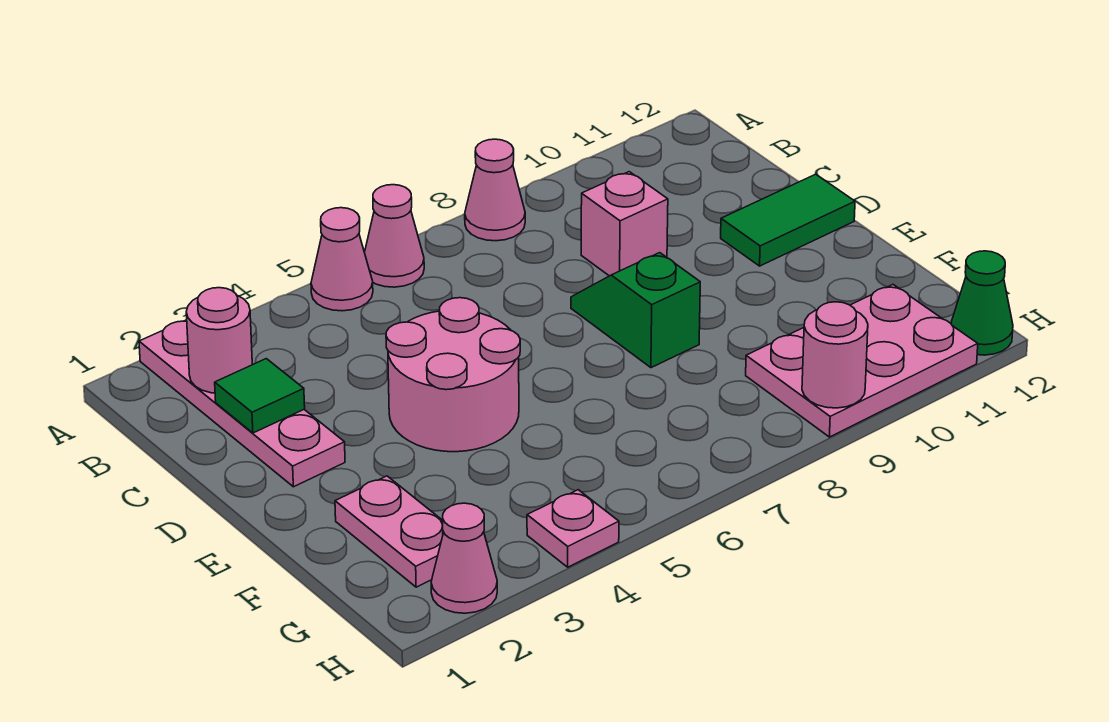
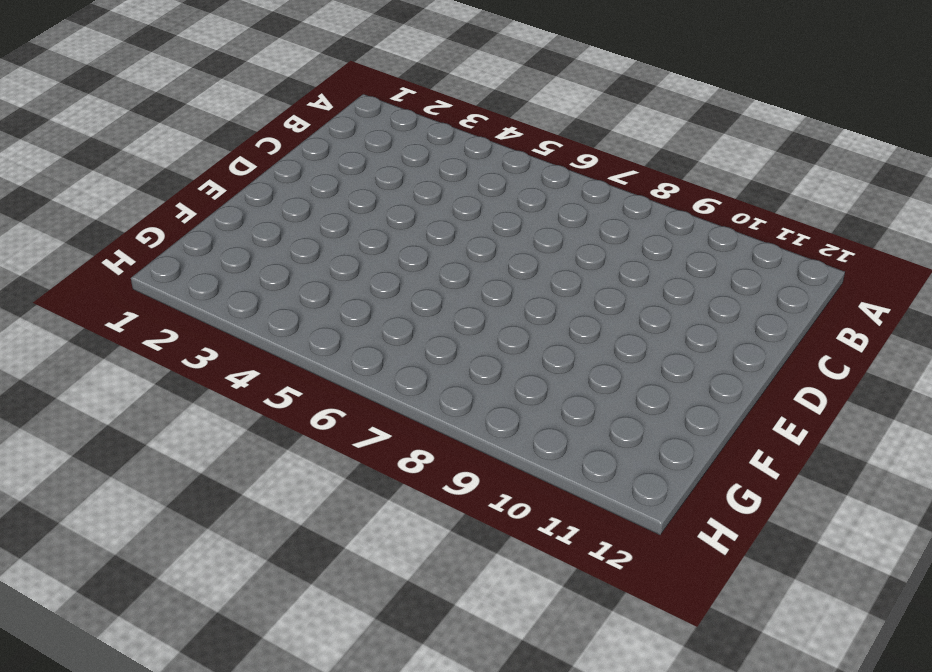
none -> pink 1x4 plate [139,320,345,487]
none -> pink 1x1 cone [311,208,373,311]
none -> pink 1x1 cone [365,185,424,287]

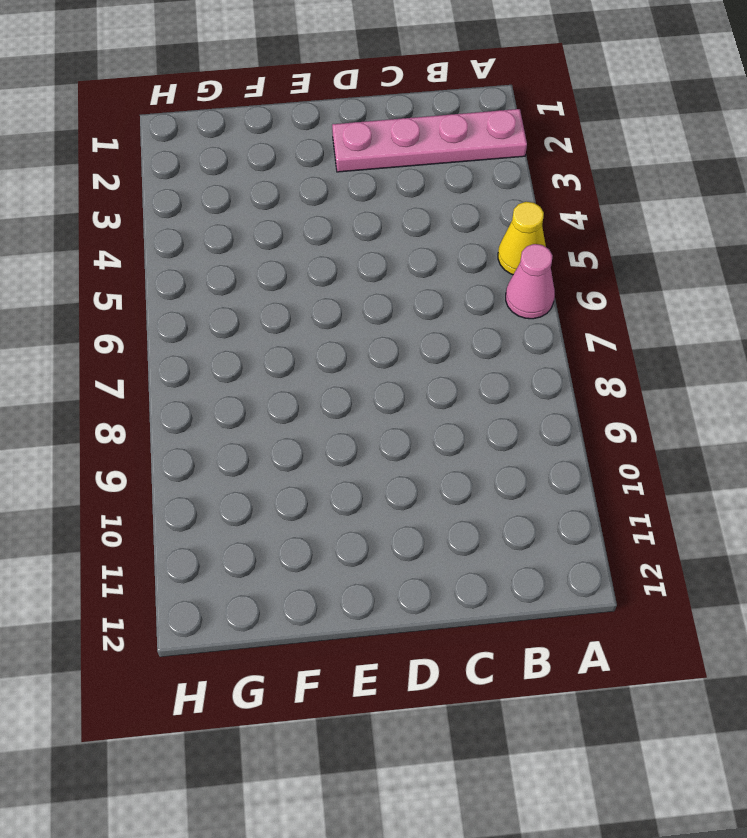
yellow 1x1 cone [498,202,546,275] -> pink 1x1 cone [311,208,373,311]
none -> pink 1x1 cone [465,139,525,241]
none -> pink 1x1 brick [581,172,668,276]
none -> pink 2x2 round brick [386,298,520,452]

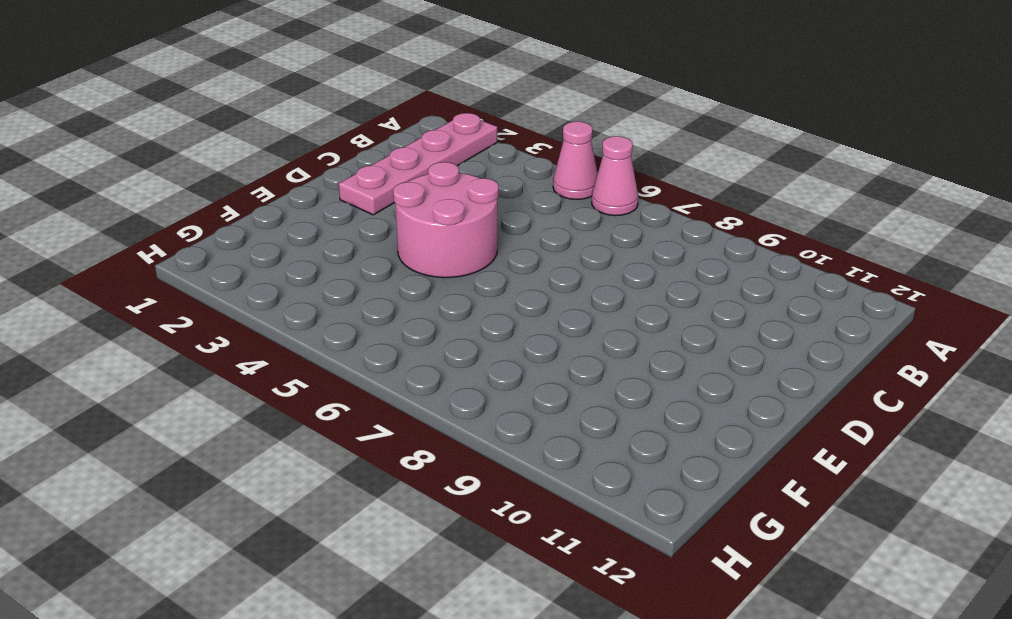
none -> pink 1x1 cone [465,139,525,241]
none -> pink 1x1 brick [581,172,668,276]
none -> green 1x2 slope [571,253,700,368]

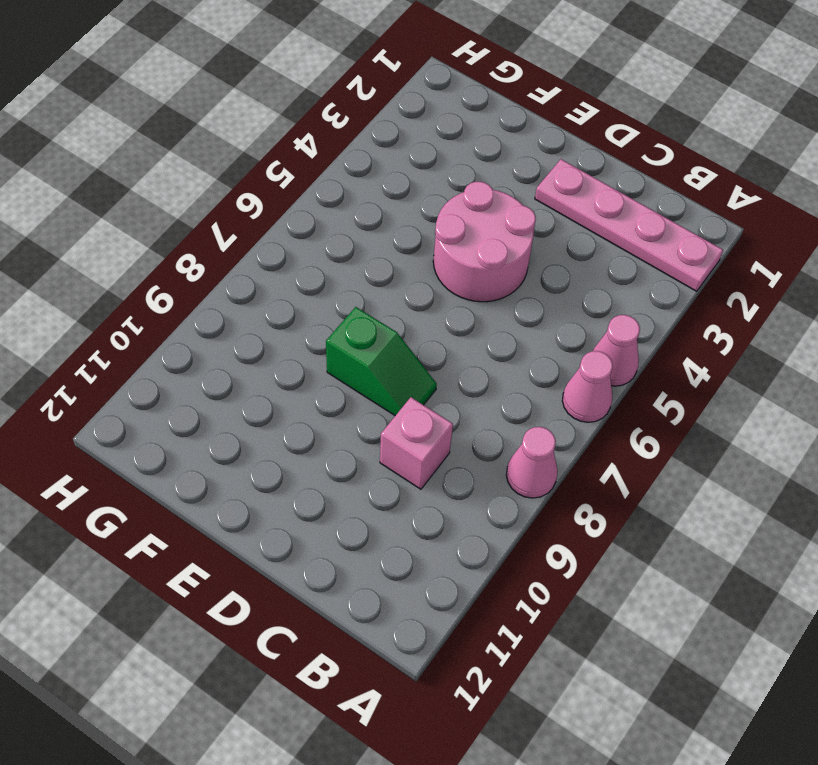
none -> green 1x2 tile [721,174,855,266]
none -> pink 1x2 plate [335,476,444,587]
none -> pink 2x3 plate [746,285,978,437]

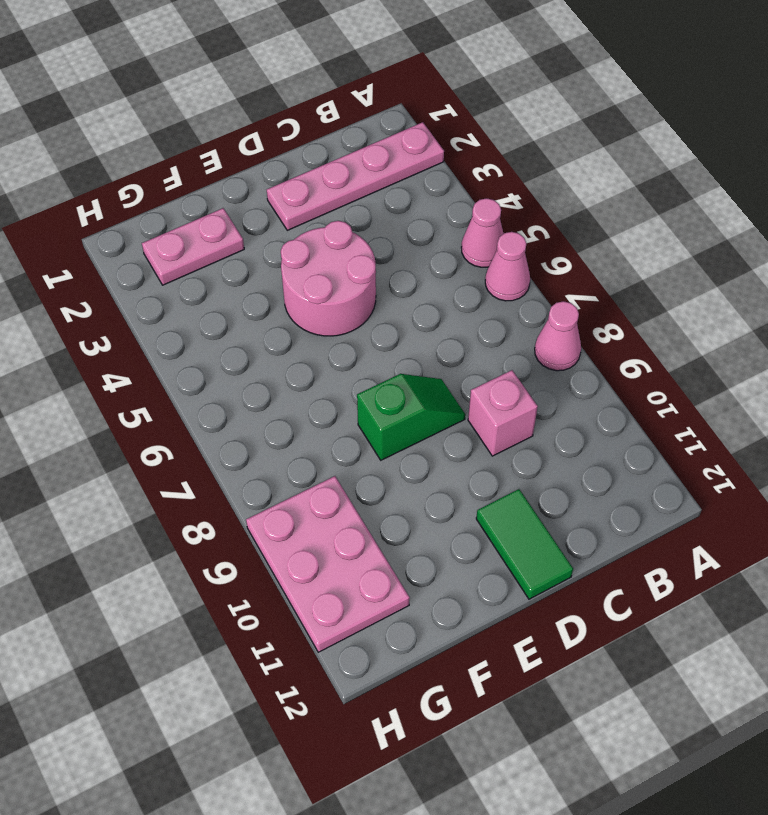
none -> pink 1x1 cone [431,503,497,613]
none -> pink 1x1 plate [527,490,619,567]
none -> green 1x1 cone [951,251,1013,355]

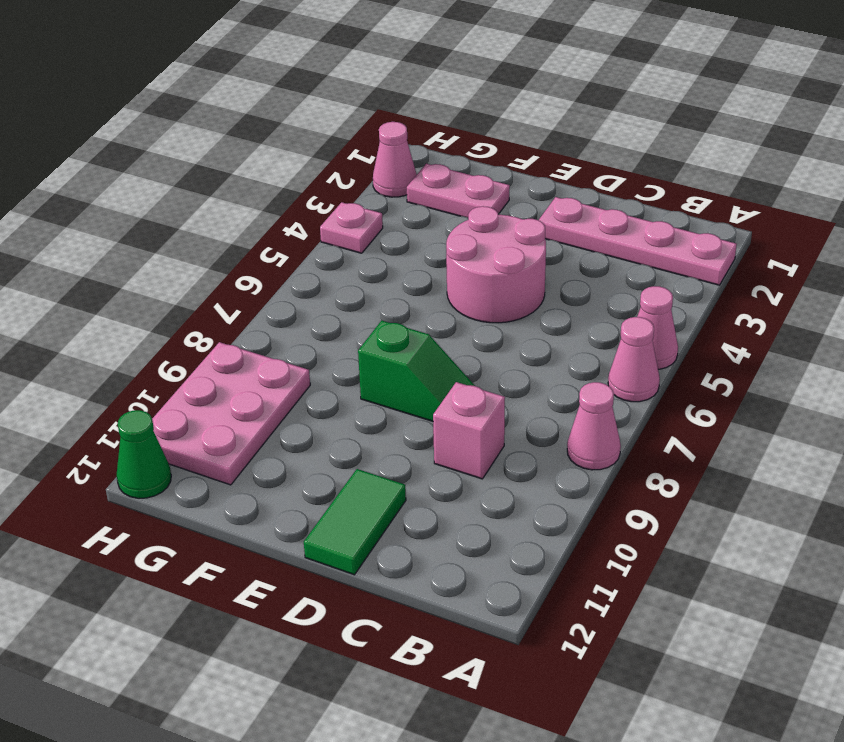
none -> pink 1x1 round brick [186,288,252,393]
none -> green 1x1 tile [215,359,305,433]
none -> pink 1x1 round brick [802,302,868,408]

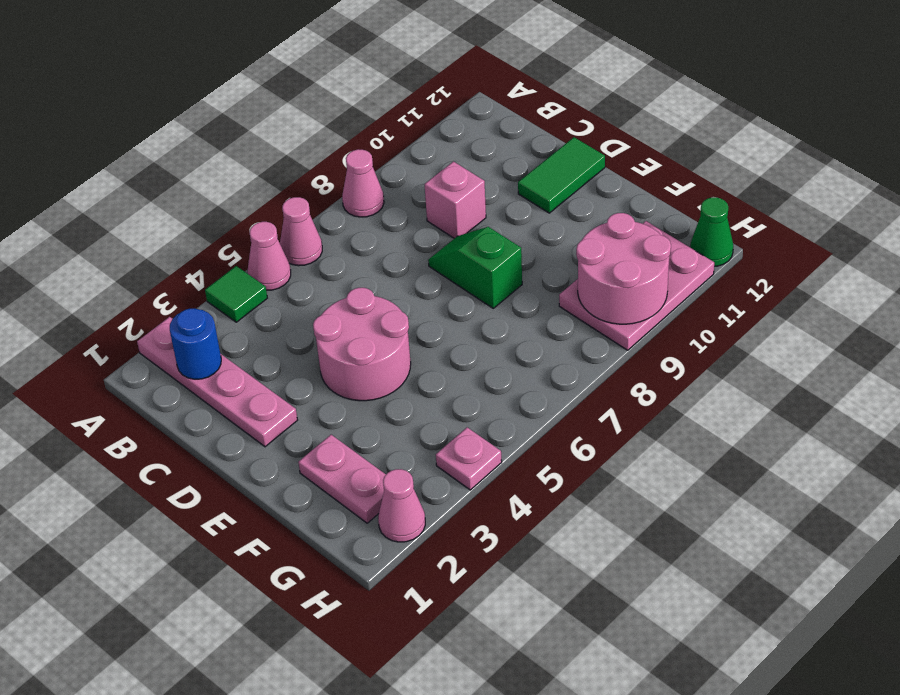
green 1x1 tile [205,266,267,322] -> green 1x1 tile moved to [215,359,305,433]
blue 1x1 round brick [170,309,221,379] -> pink 1x1 round brick [186,288,252,393]
pink 2x2 round brick [576,213,671,324] -> pink 1x1 round brick [802,302,868,408]

